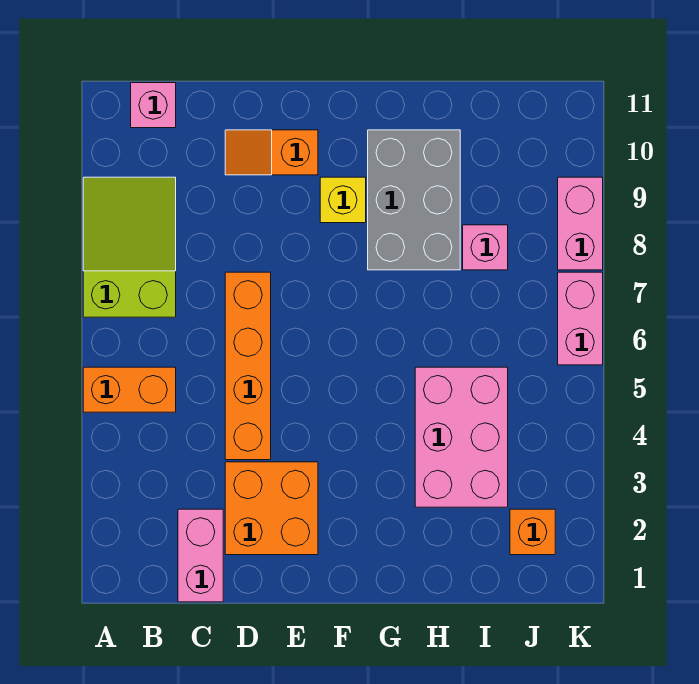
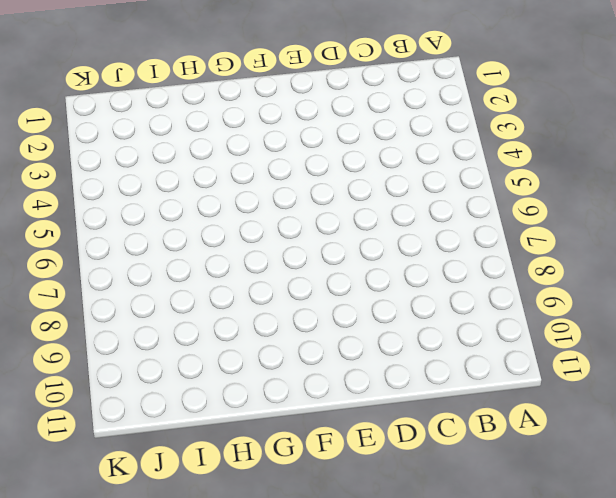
none -> orange 1x2 brick [83,367,176,412]
none -> lime 2x3 slope [83,177,176,317]
none -> pink 1x1 brick [131,83,176,128]

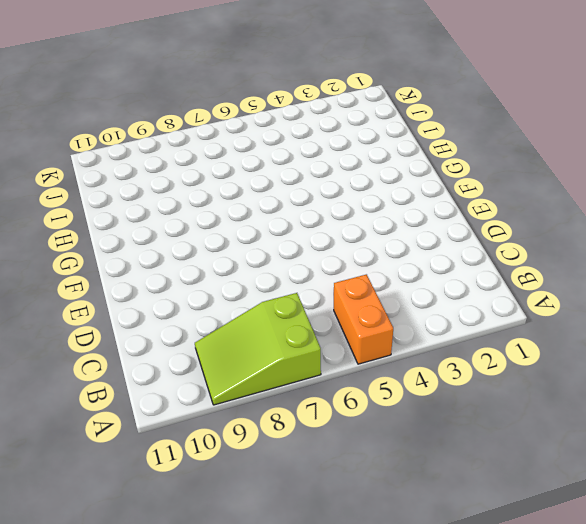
none -> pink 1x1 brick [131,83,176,128]
none -> pink 1x2 brick [178,509,223,602]
none -> orange 2x2 brick [225,462,318,555]

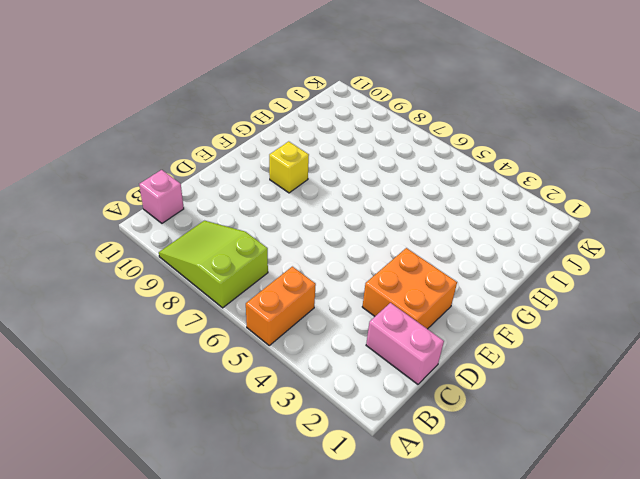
none -> orange 1x4 brick [225,272,271,460]
none -> orange 1x2 slope [225,130,318,175]
none -> grey 2x3 brick [368,130,460,270]

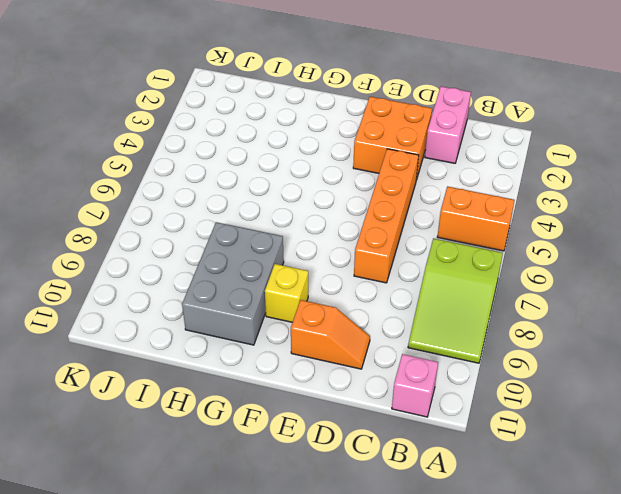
none -> pink 2x3 brick [415,367,508,507]
none -> pink 1x1 brick [463,225,508,270]
none -> orange 1x1 brick [510,509,555,555]

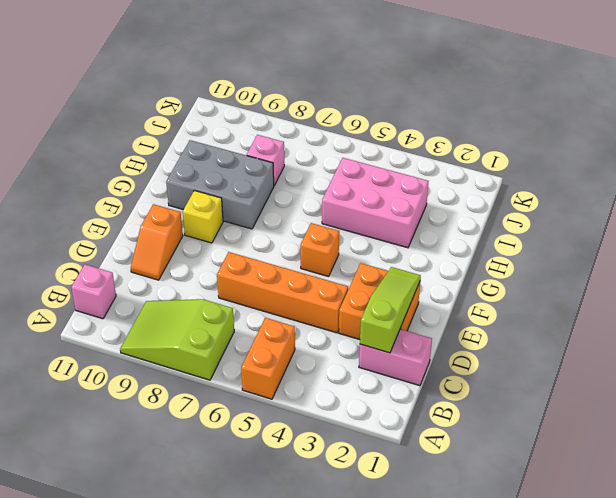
lime 1x3 slope [360,267,421,353] -> none
orange 1x1 brick [300,223,339,276] -> orange 1x1 brick moved to [510,509,555,555]
none -> pink 1x2 brick [558,272,603,365]
none -> pink 1x2 brick [558,177,603,270]

